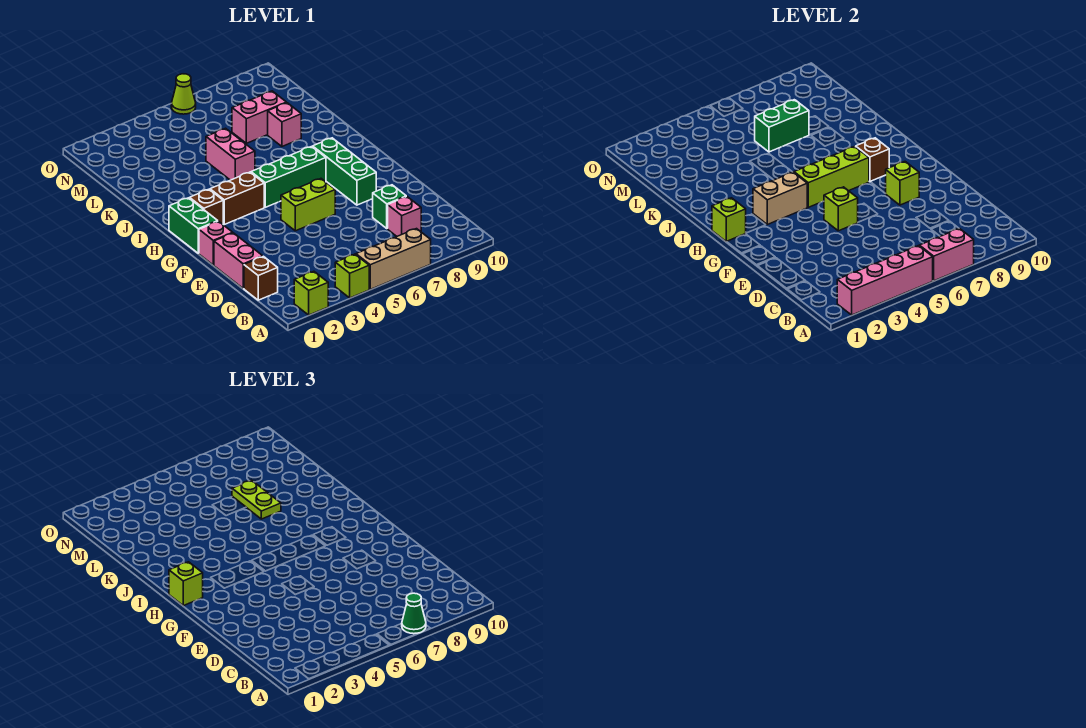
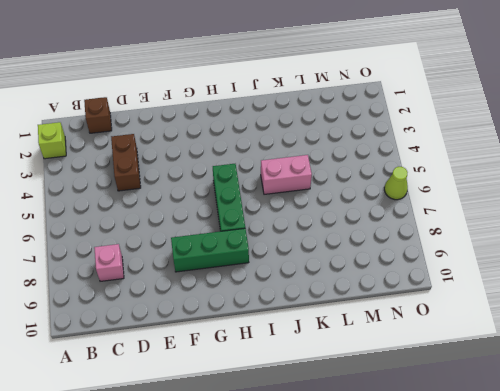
brown 1x2 brick [111,134,141,191] -> brown 1x2 brick moved to [210,172,264,224]
none -> lime 1x1 brick [335,254,369,298]
none -> tan 1x3 brick [356,229,431,290]
none -> pink 1x2 brick [214,233,263,288]
none -> green 1x1 brick [373,185,406,228]

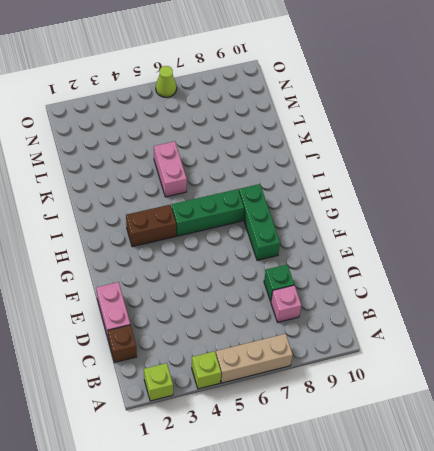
none -> pink 1x1 brick [199,221,233,265]
none -> lime 1x2 brick [281,179,335,231]
none -> green 1x2 brick [169,198,218,253]
none -> brown 1x1 brick [190,189,223,224]

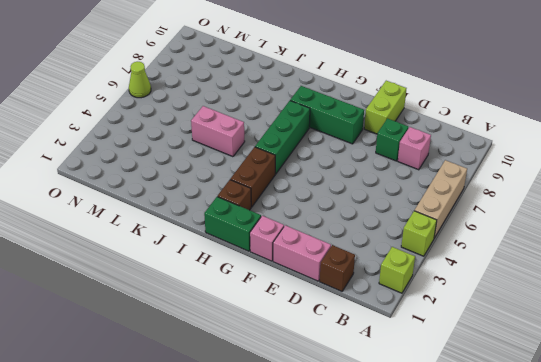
lime 1x2 brick [364,81,406,134] -> lime 1x2 brick moved to [281,179,335,231]
none -> pink 1x1 brick [268,103,301,146]
none -> pink 1x2 brick [232,91,286,143]
none -> pink 1x4 brick [837,246,933,315]
none -> pink 1x2 brick [919,228,974,281]

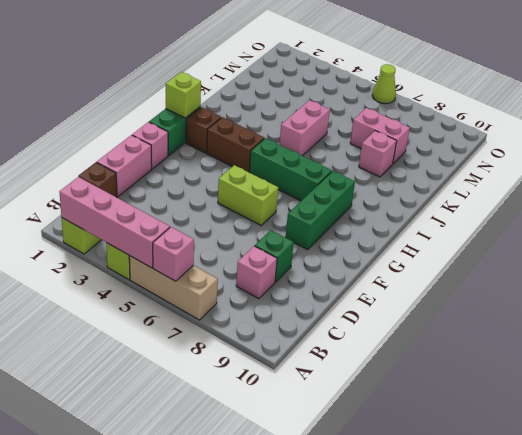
pink 1x1 brick [153,227,194,281] -> pink 1x2 brick [919,228,974,281]
none -> lime 1x1 brick [824,187,858,231]
none -> lime 1x1 brick [886,162,919,205]
none -> tan 1x2 brick [753,172,807,224]
none -> lime 1x3 brick [794,147,869,207]

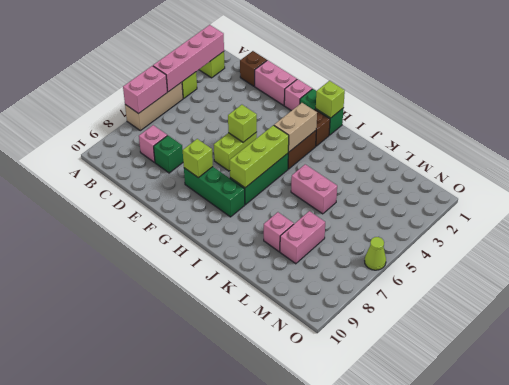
none -> brown 1x1 brick [856,138,889,182]
none -> green 1x2 brick [755,100,809,152]
none -> green 1x1 cone [402,593,426,634]
none -> lime 1x1 brick [169,562,203,606]

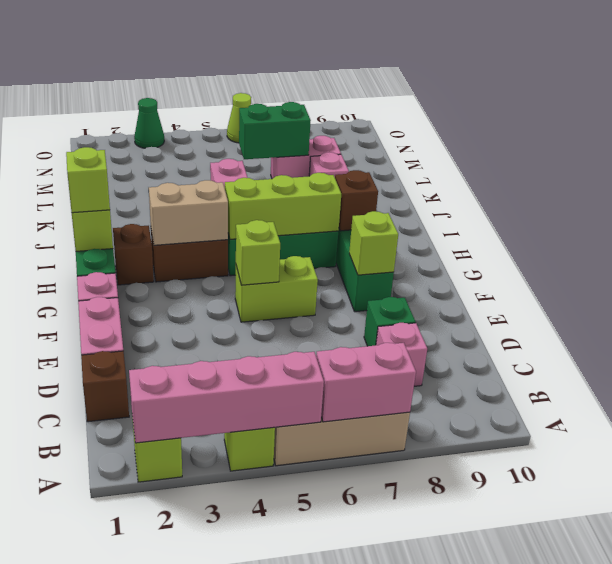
green 1x1 cone [134,98,164,148] -> green 1x1 cone moved to [402,593,426,634]
none -> lime 1x2 plate [232,480,281,519]

